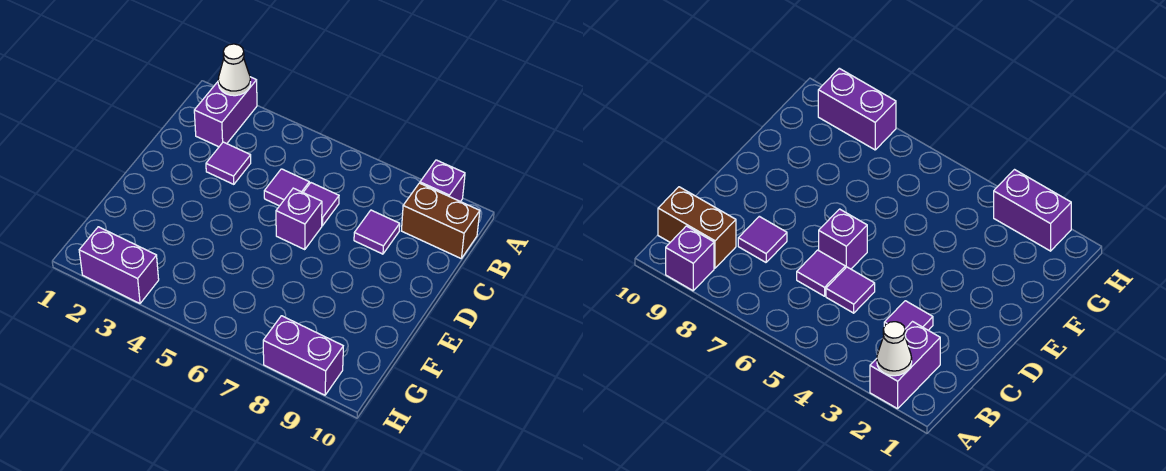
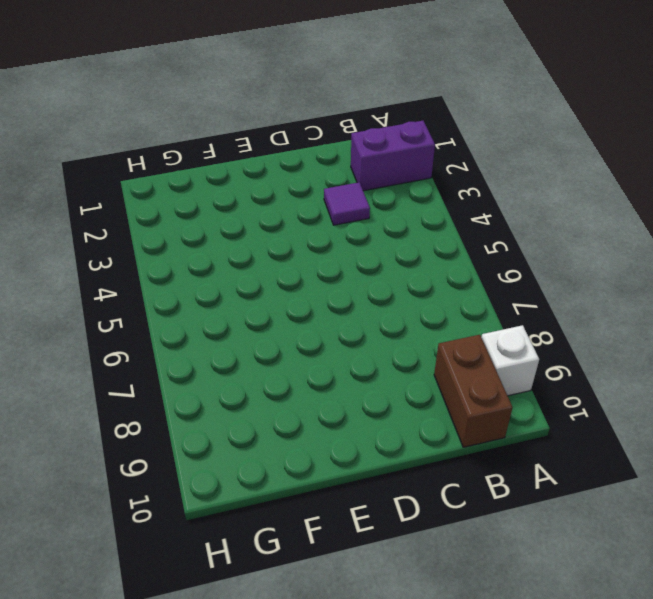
white 1x1 brick [481,325,539,396] -> purple 1x1 brick [420,160,465,202]
none -> purple 1x1 tile [264,169,309,206]
none -> purple 1x1 tile [303,183,339,226]

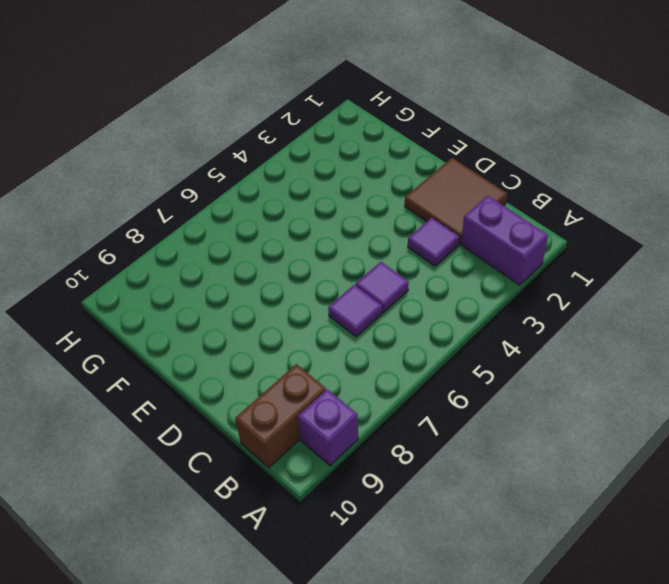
brown 2x2 tile [405,158,507,244] -> none
none -> purple 1x1 tile [354,210,400,254]
none -> purple 1x1 brick [276,188,322,249]

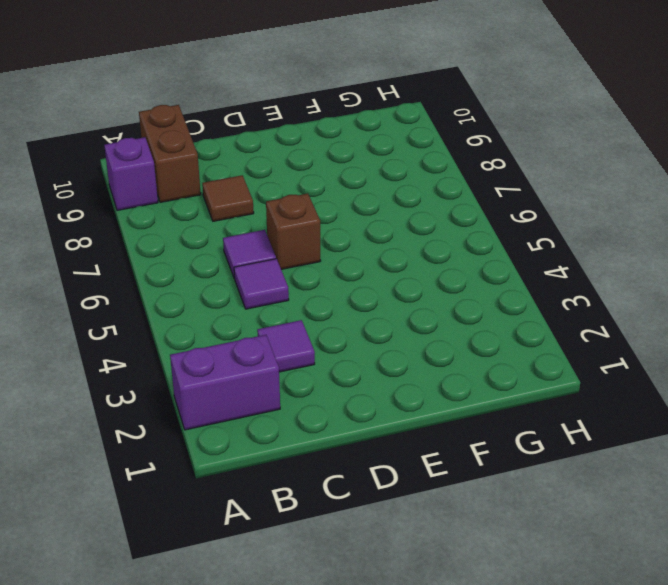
brown 1x1 tile [202,175,254,221] -> purple 1x1 tile [354,210,400,254]
brown 1x1 brick [266,194,321,269] -> purple 1x1 brick [276,188,322,249]
none -> purple 1x2 brick [79,227,159,303]
none -> purple 1x2 brick [263,316,343,395]

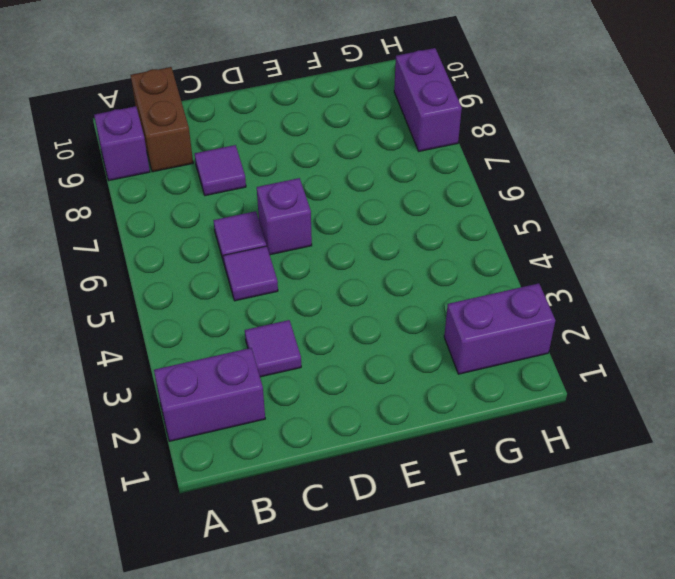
purple 1x2 brick [444,283,555,374] -> purple 1x2 brick turned to [79,227,159,303]
none -> white 1x1 cone [218,44,251,96]

